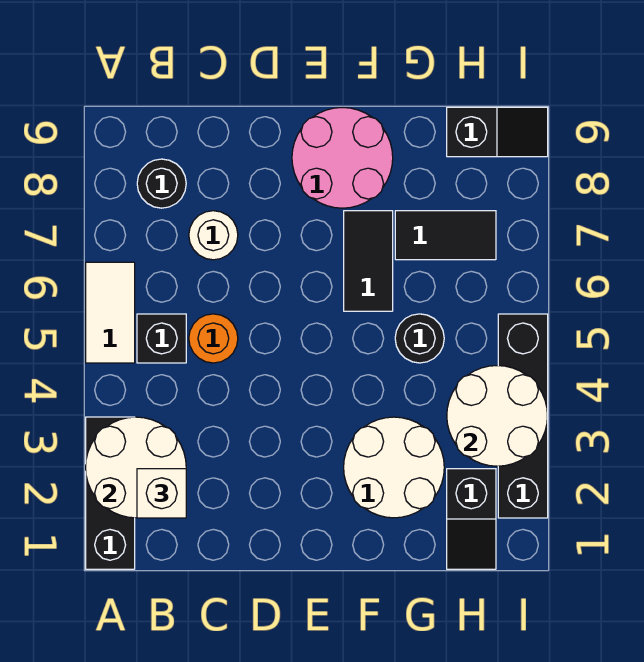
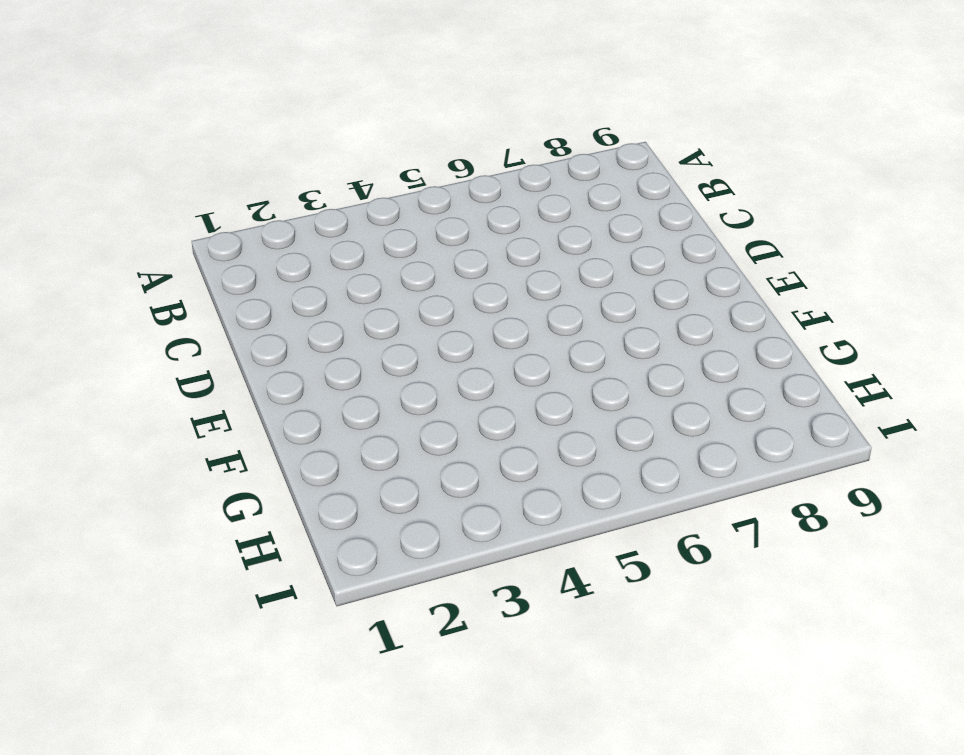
none -> black 1x3 brick [86,417,135,569]
none -> white 1x2 tile [86,262,135,363]
none -> black 1x1 brick [137,314,186,363]

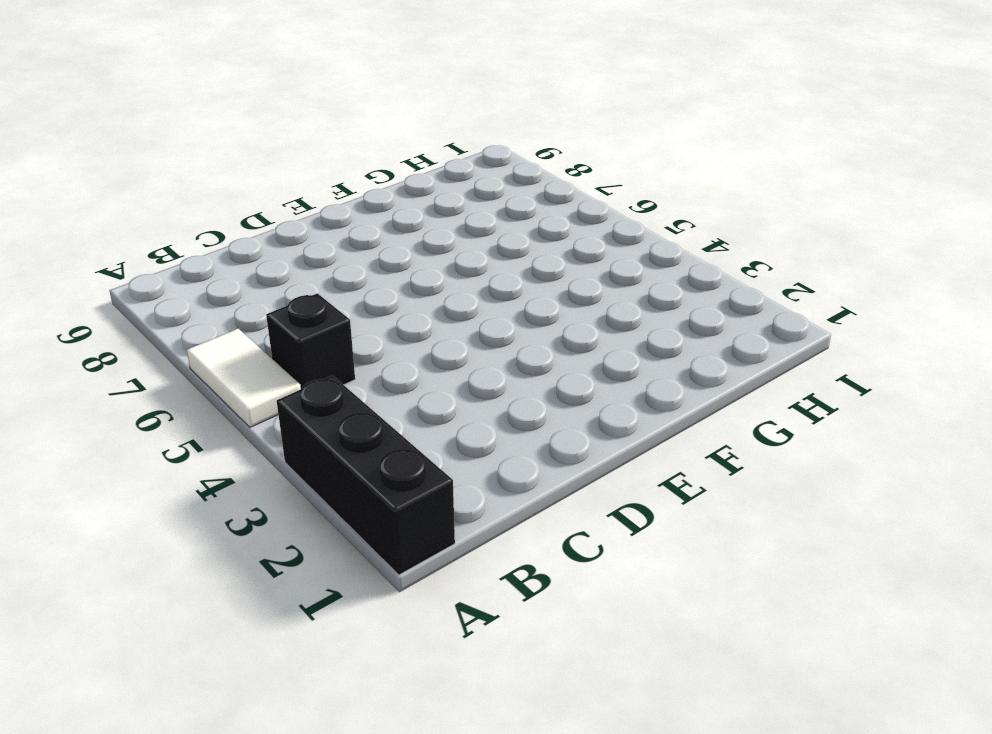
none -> black 1x1 round brick [137,159,186,208]
none -> orange 1x1 round brick [189,314,238,363]
none -> white 1x1 round brick [189,211,238,260]

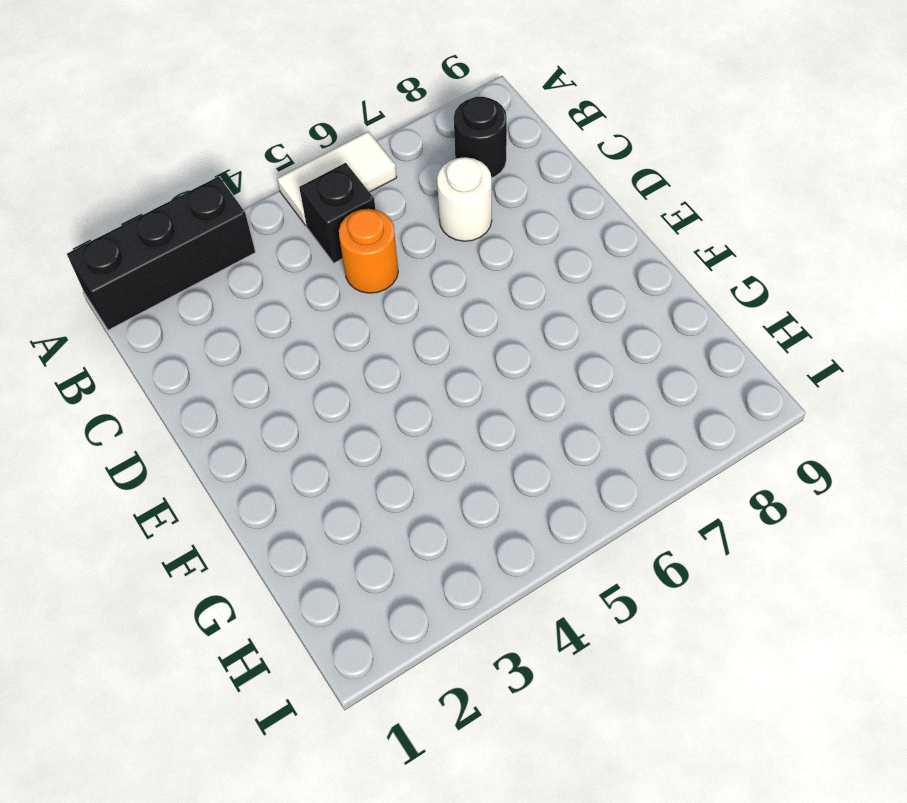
none -> pink 2x2 round brick [292,107,393,208]
none -> white 2x2 round brick [344,417,444,518]
none -> black 1x2 tile [344,211,393,311]

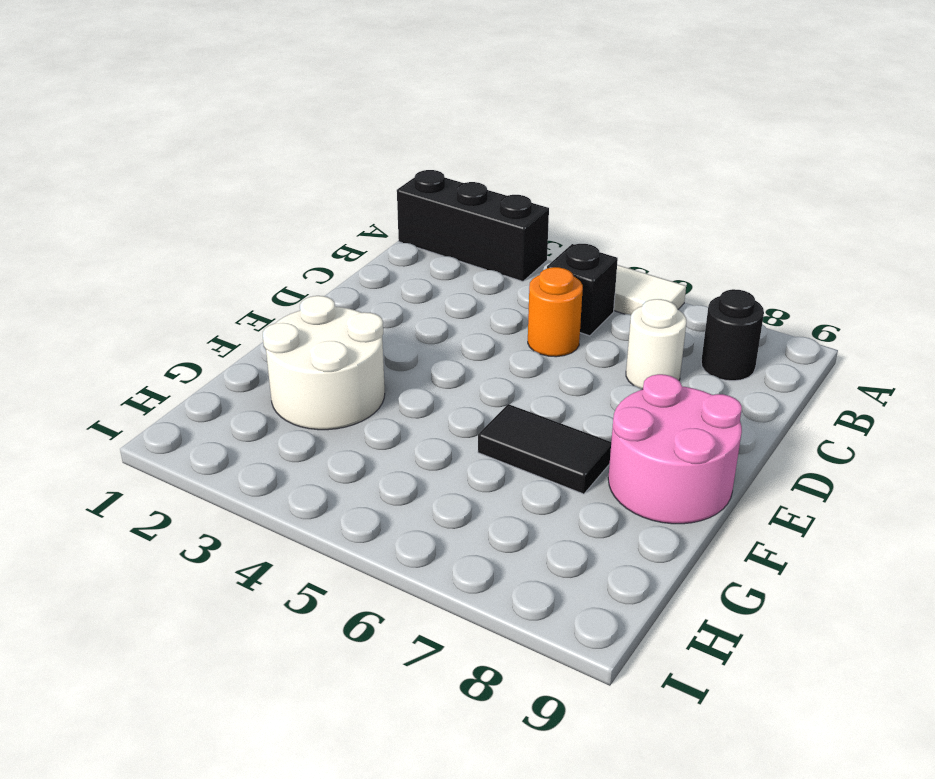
none -> black 1x1 round brick [395,314,444,363]
none -> black 1x2 tile [395,211,496,260]
none -> black 1x2 slope [447,469,496,569]

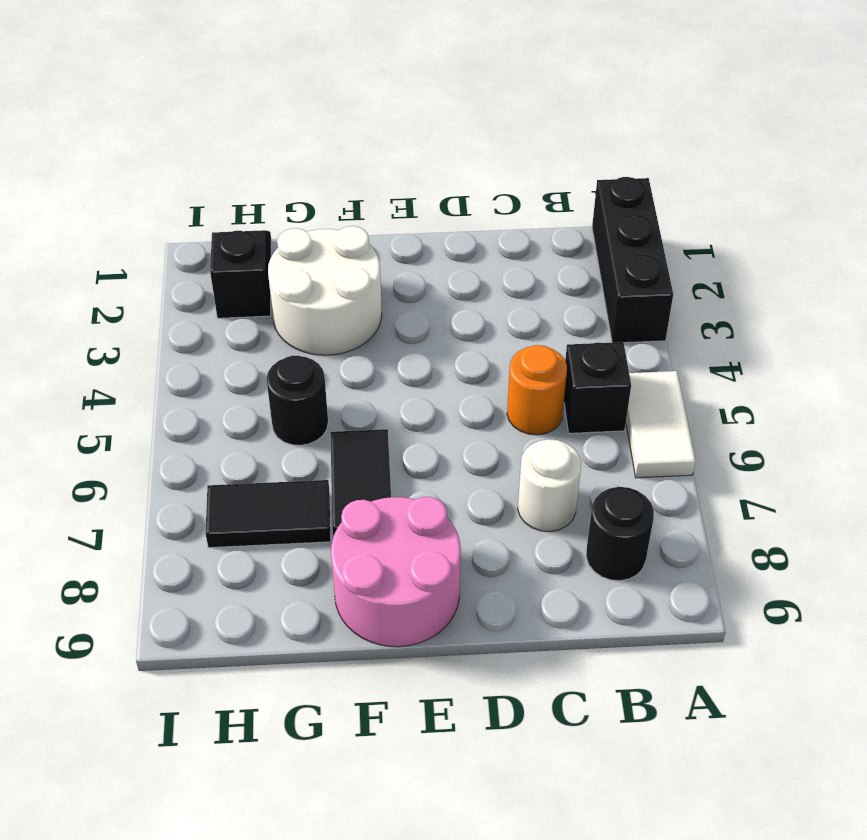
none -> black 1x2 slope [447,107,548,157]
none -> black 1x4 brick [498,314,548,518]
none -> white 2x2 round brick [86,417,186,518]

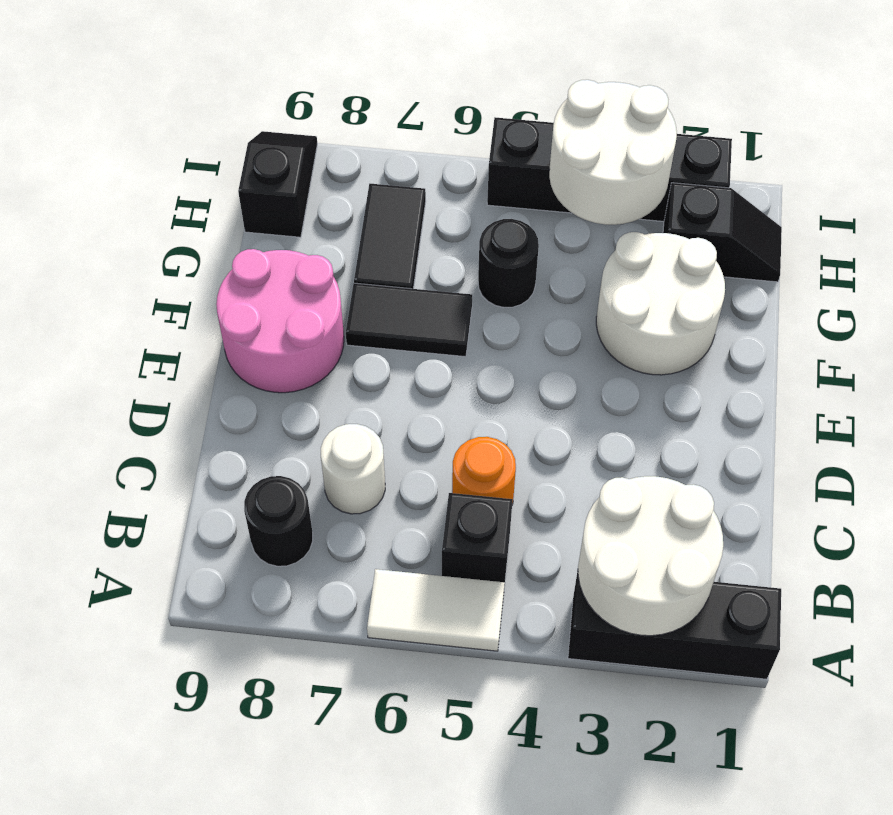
none -> white 1x1 brick [137,469,186,518]

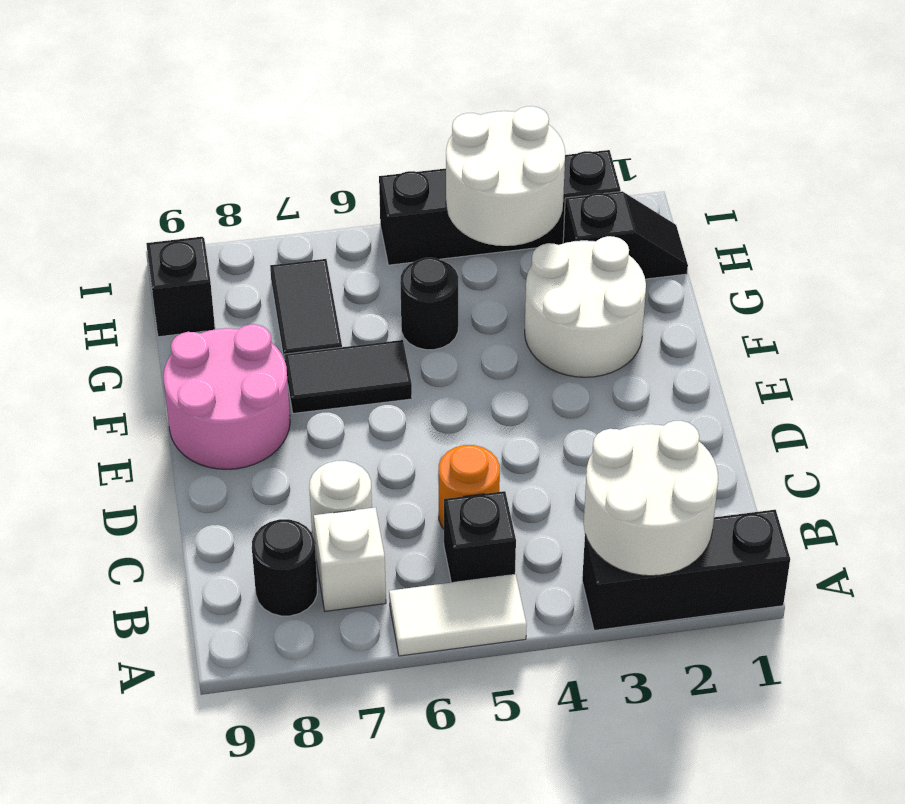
white 1x1 brick [314,507,386,611] -> white 1x1 brick moved to [137,469,186,518]

